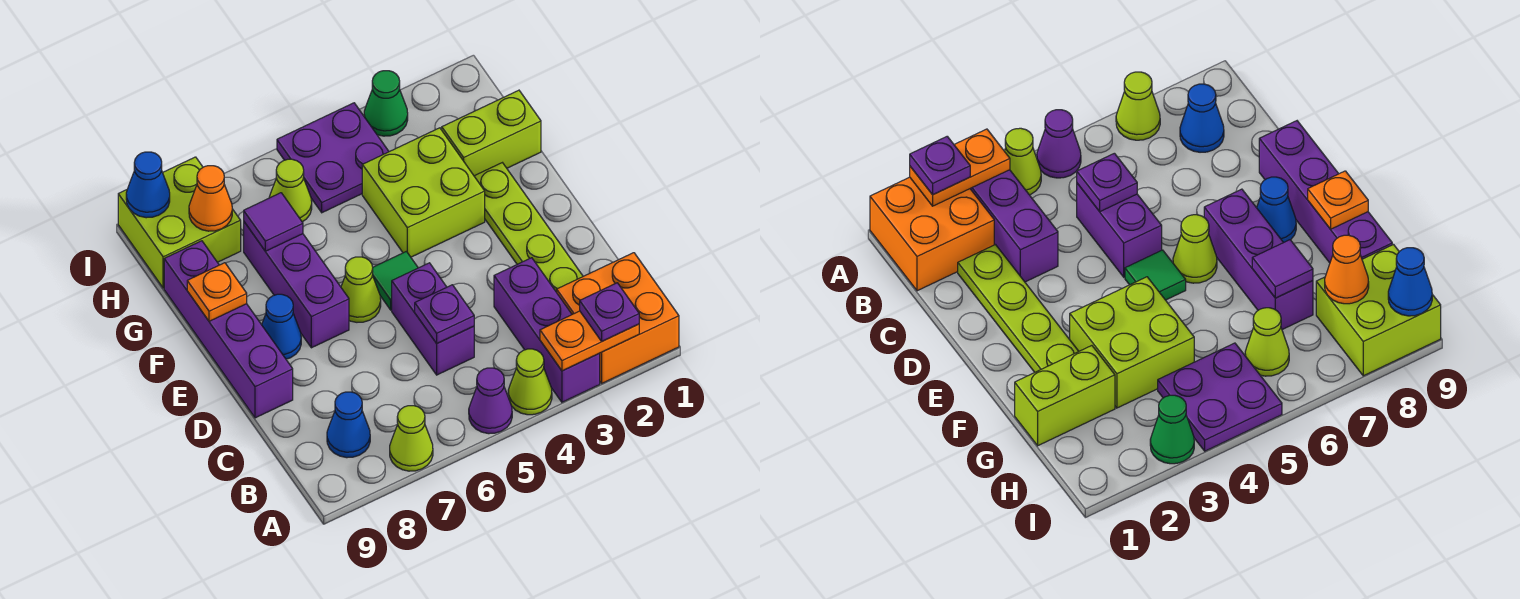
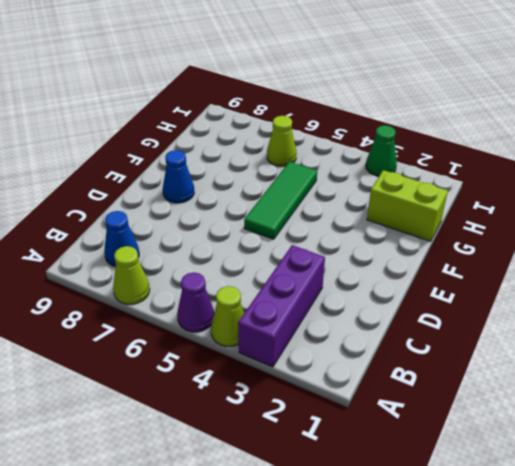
green 1x3 tile [244,162,317,239] -> green 1x1 tile [372,251,418,310]
none -> orange 2x2 brick [557,253,679,383]
none -> lime 1x4 plate [474,163,583,292]
none -> purple 1x2 brick [392,263,474,375]

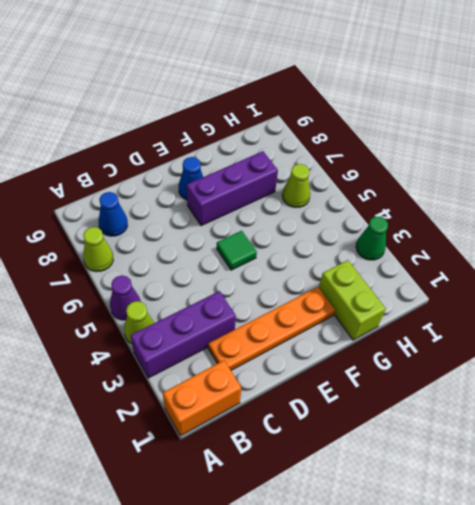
orange 1x2 brick [163,360,241,436] -> orange 2x2 brick [557,253,679,383]
orange 1x4 plate [208,287,335,370] -> lime 1x4 plate [474,163,583,292]
none -> purple 1x2 brick [392,263,474,375]
none -> purple 1x4 brick [164,241,293,418]
none -> lime 1x1 cone [341,257,381,322]

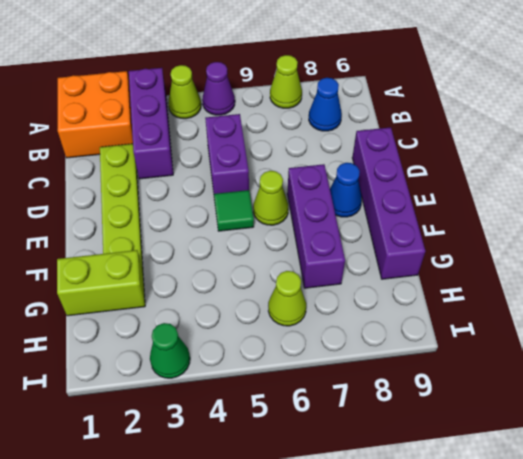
none -> lime 2x2 brick [362,128,485,257]
none -> purple 2x2 plate [277,103,389,213]
none -> lime 2x2 brick [118,157,241,288]

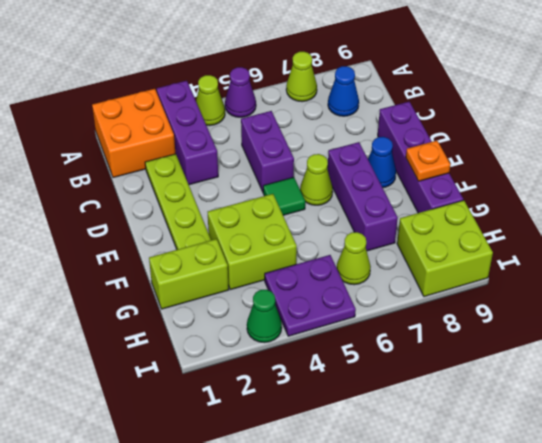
none -> orange 1x2 plate [540,311,639,371]
none -> purple 1x1 plate [415,285,474,343]
none -> purple 1x1 tile [244,193,303,251]

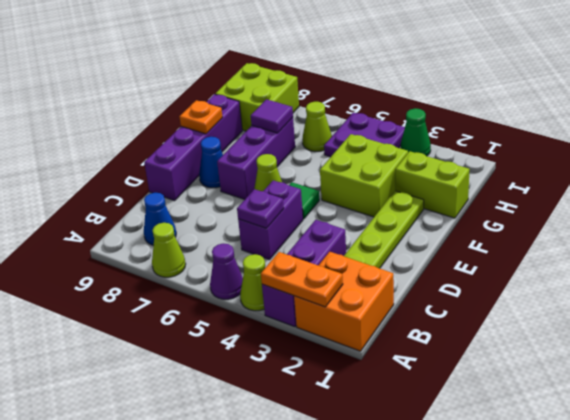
none -> orange 1x1 cone [189,166,232,231]
none -> blue 1x1 cone [126,152,170,218]
none -> purple 1x1 plate [580,283,639,341]

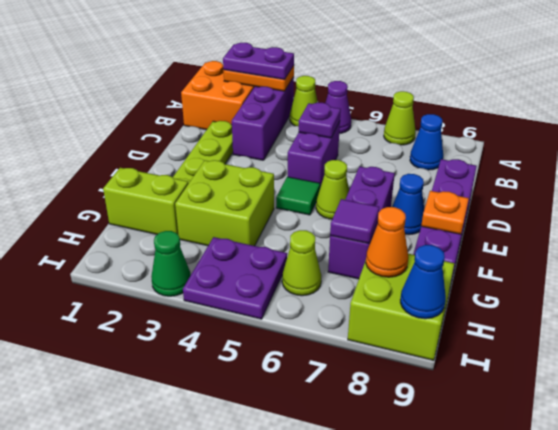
purple 1x2 plate [223,43,294,80] -> purple 1x1 plate [580,283,639,341]

